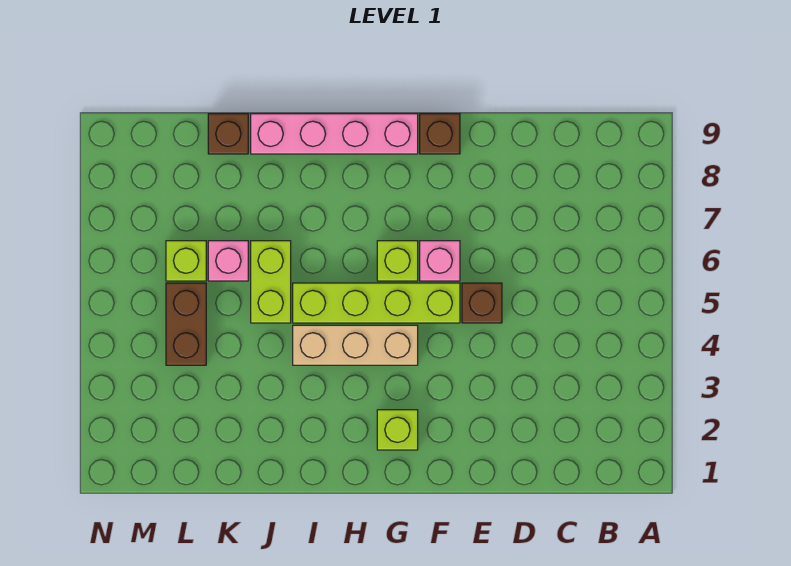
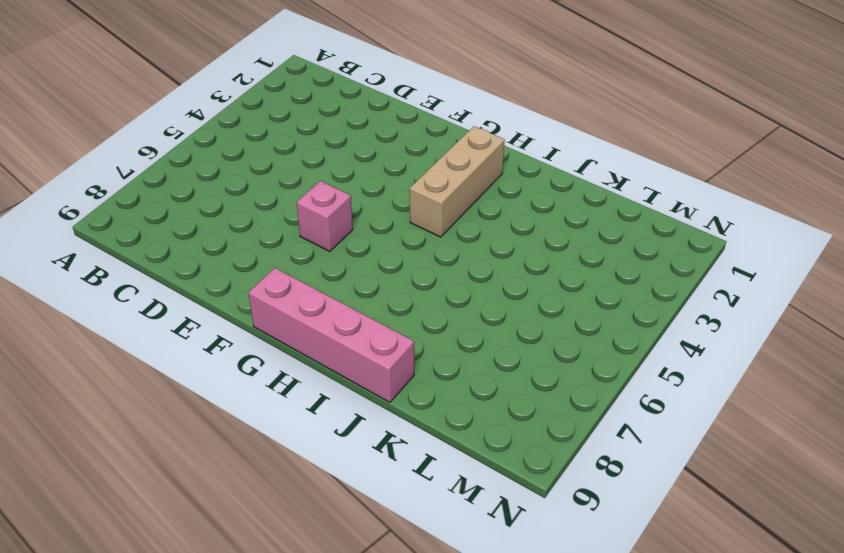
tan 1x3 brick [410,126,505,237] -> tan 1x3 brick turned to [293,325,418,365]
none -> brown 1x1 brick [462,283,502,323]
none -> lime 1x4 brick [293,283,460,323]
none -> brown 1x1 brick [420,114,460,154]

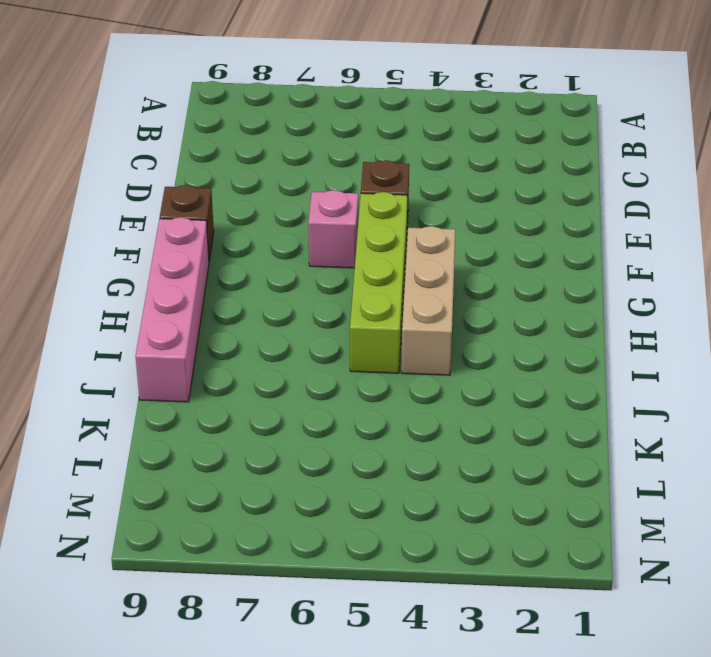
none -> lime 1x1 brick [377,410,418,450]
none -> lime 1x1 brick [377,241,418,281]
none -> lime 1x2 brick [251,241,291,323]

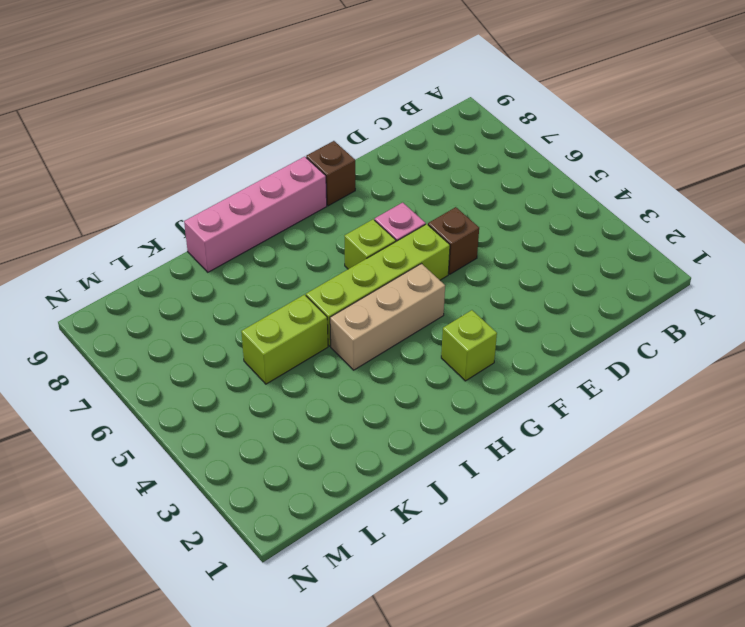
lime 1x2 brick [241,295,328,384] -> lime 1x2 brick turned to [251,241,291,323]
none -> pink 1x1 brick [208,241,248,281]
none -> brown 1x1 brick [208,114,248,154]
none -> brown 1x2 brick [166,283,206,365]

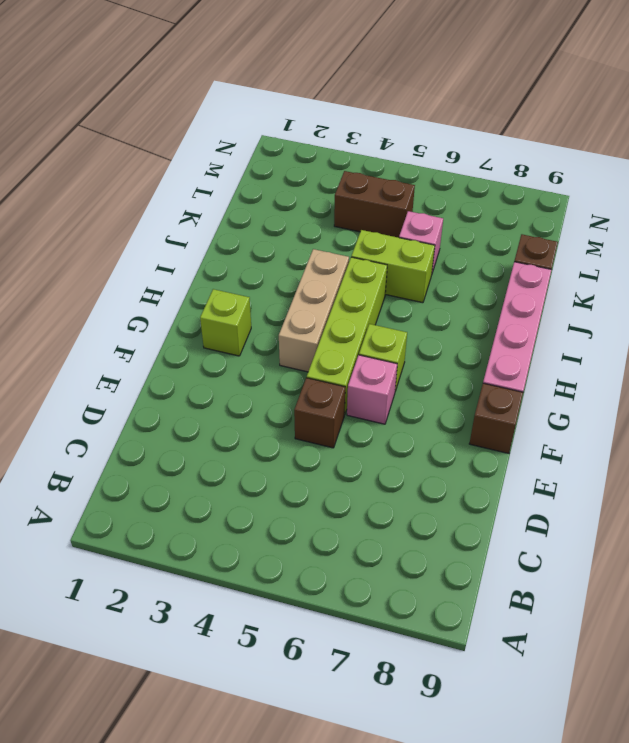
none -> lime 1x1 brick [166,241,206,281]

